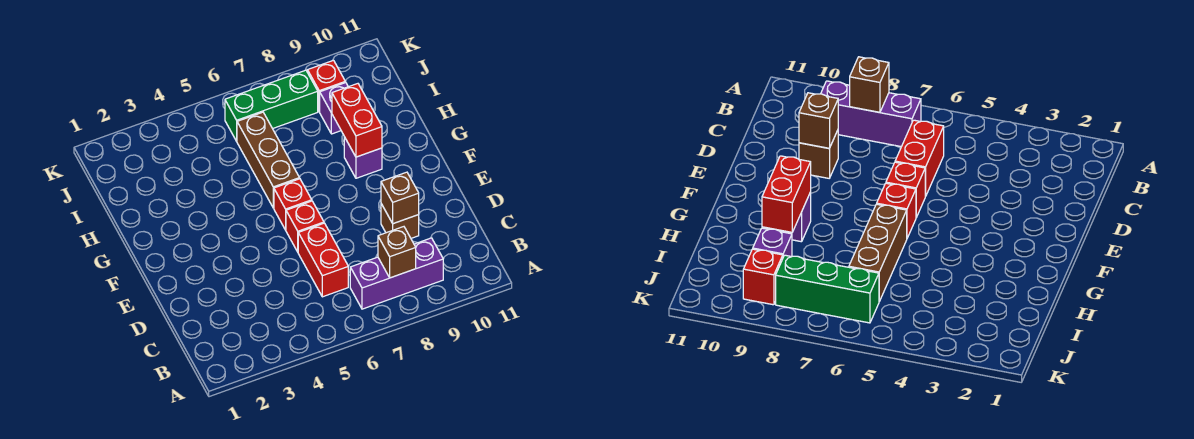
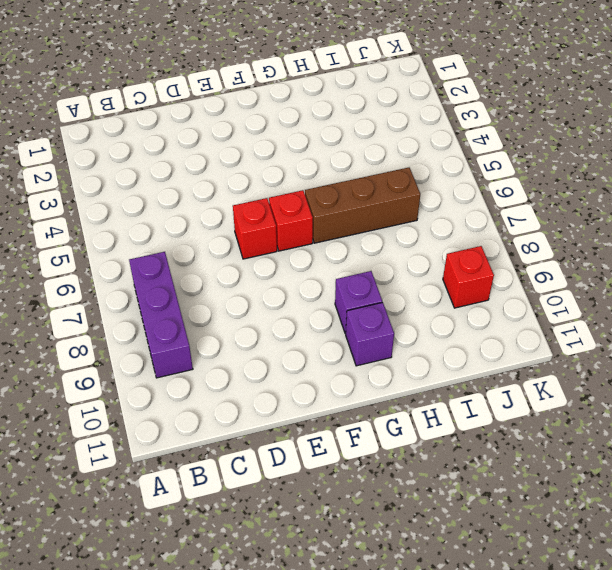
purple 1x1 brick [346,302,394,366] -> purple 1x1 brick moved to [320,82,348,134]
none -> red 1x2 brick [298,223,348,297]
none -> brown 1x1 brick [381,204,419,238]
none -> green 1x3 brick [225,70,318,141]

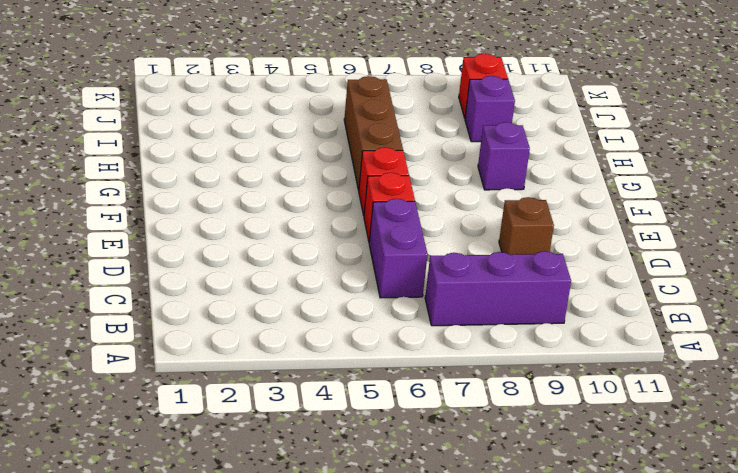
purple 1x2 brick [369,199,428,298] -> red 1x2 brick [298,223,348,297]
none -> green 1x3 brick [225,70,318,141]
none -> brown 1x1 brick [378,227,416,278]
none -> brown 1x1 brick [381,172,419,224]

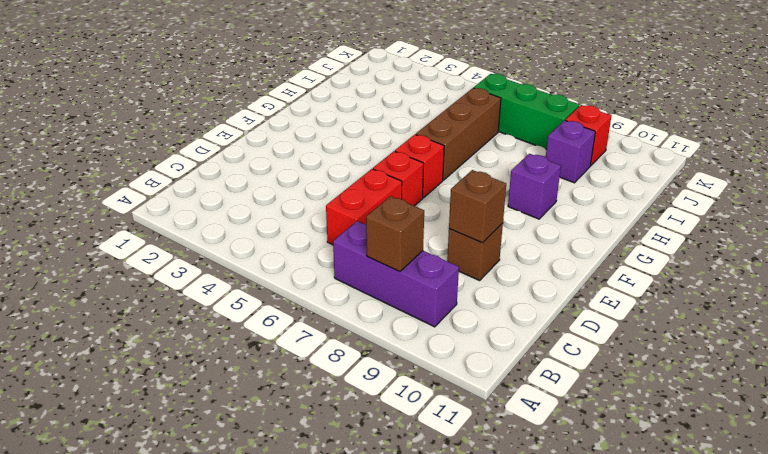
none -> red 1x2 brick [332,84,382,157]

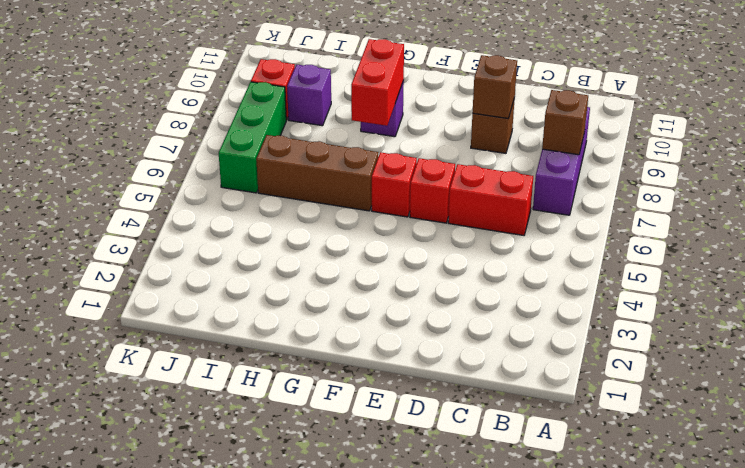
red 1x2 brick [351,39,404,126] -> red 1x2 brick turned to [332,84,382,157]

